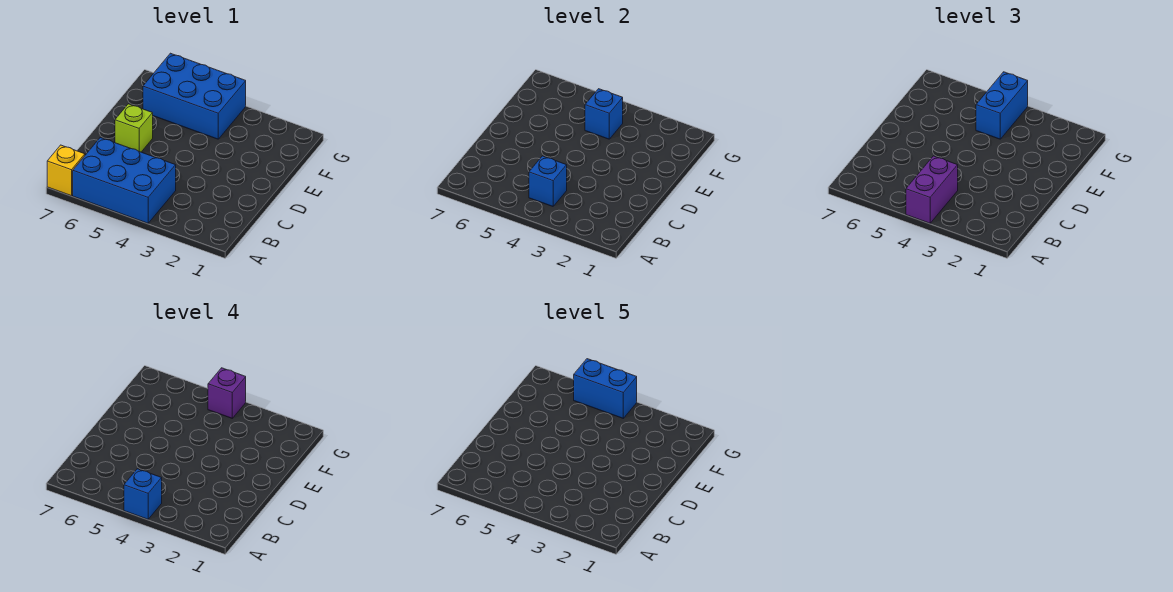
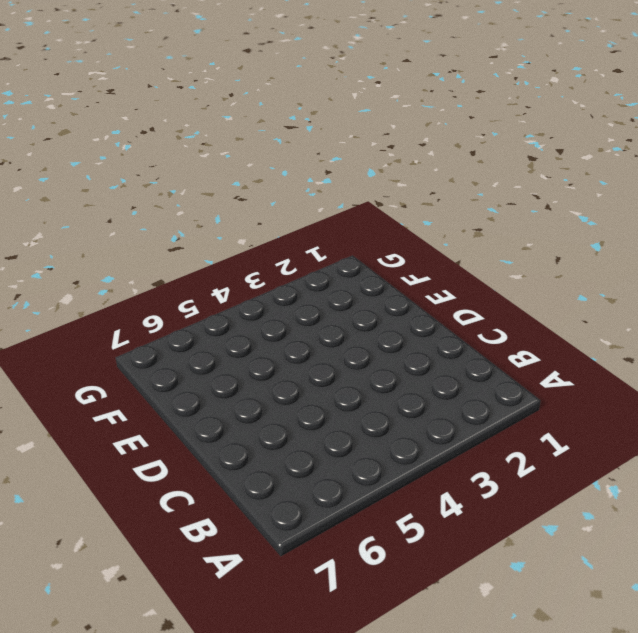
none -> blue 2x3 brick [73,138,176,223]
none -> yellow 1x1 brick [47,145,85,196]

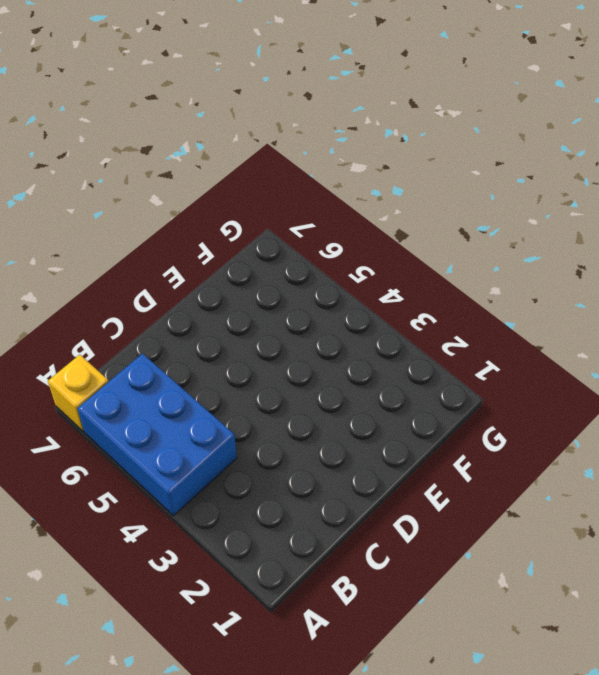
none -> lime 1x1 brick [115,104,153,152]
none -> blue 2x3 brick [143,53,246,139]

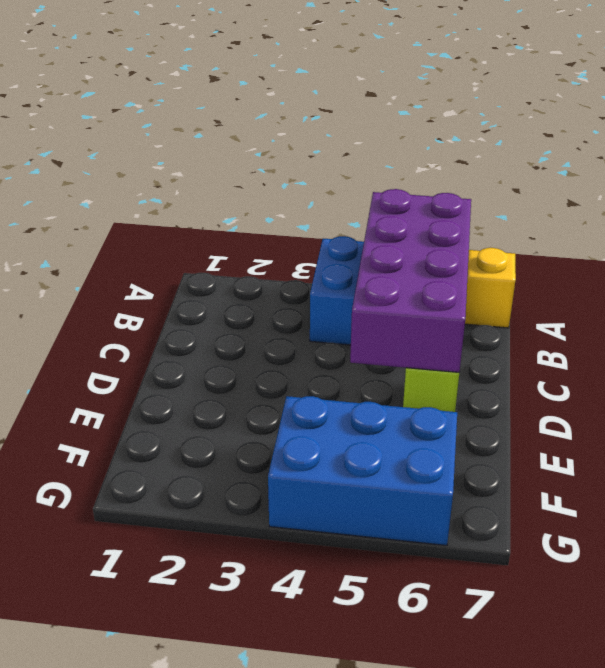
purple 2x4 brick [350,189,471,372] -> none
none -> blue 1x1 brick [529,156,567,206]
none -> blue 1x1 brick [585,89,623,139]

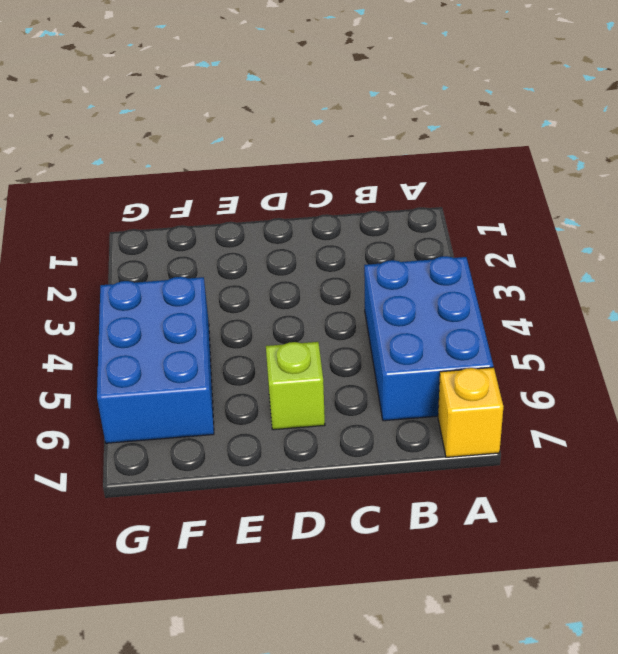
none -> blue 1x1 brick [529,156,567,206]
none -> blue 1x1 brick [585,89,623,139]

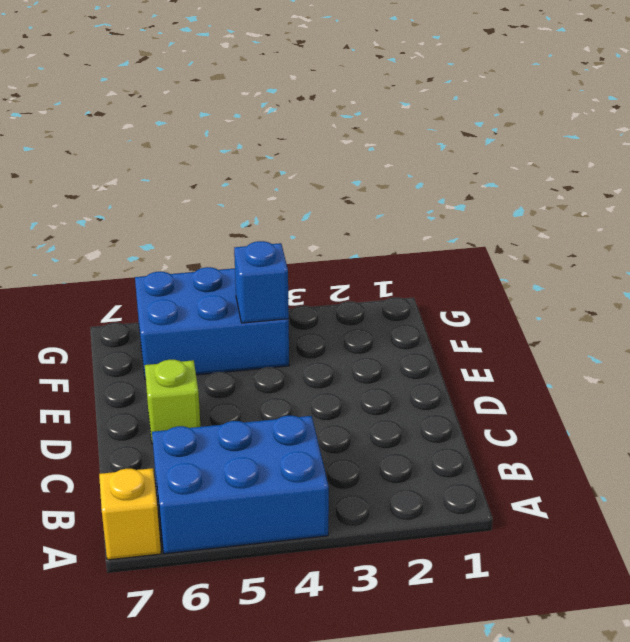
none -> blue 1x1 brick [529,156,567,206]
none -> purple 1x2 brick [906,156,958,223]

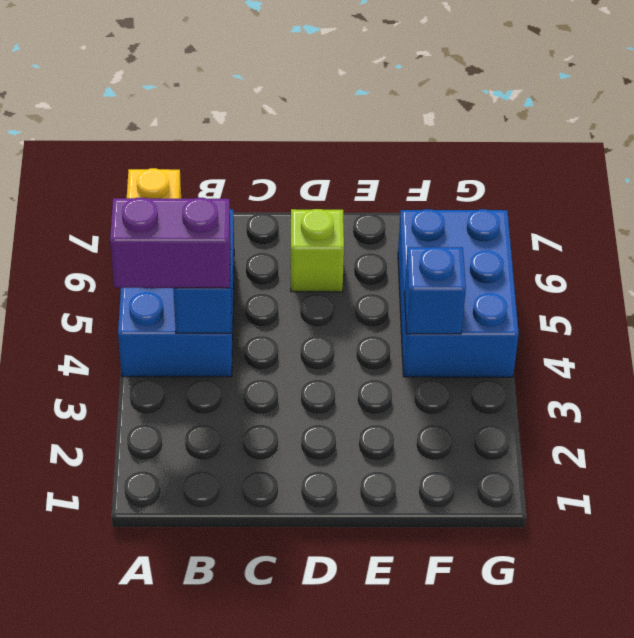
none -> blue 1x2 brick [976,72,1028,139]
none -> blue 1x1 brick [124,469,162,519]

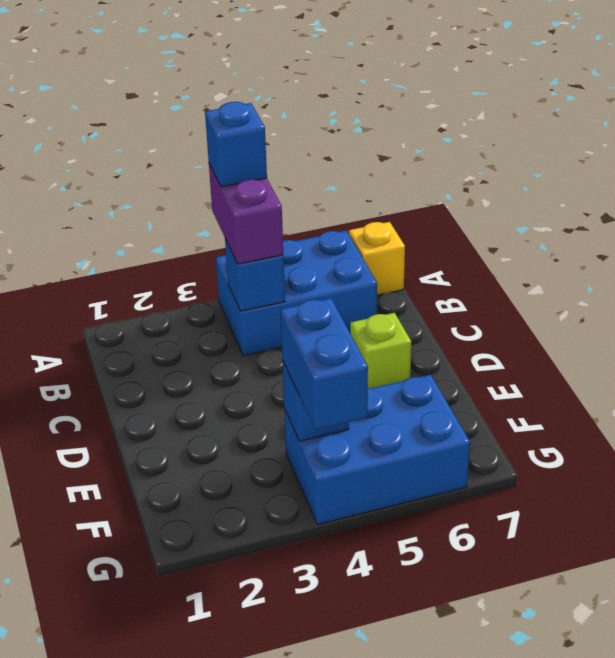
none -> purple 1x1 brick [208,368,246,418]
none -> blue 1x2 brick [574,359,637,418]

